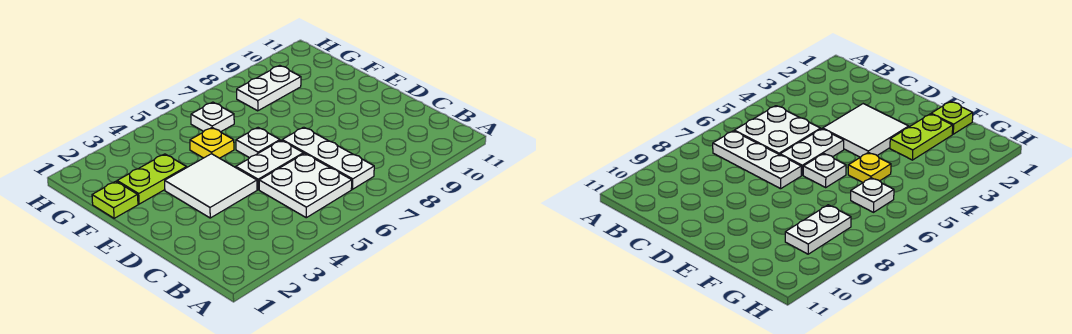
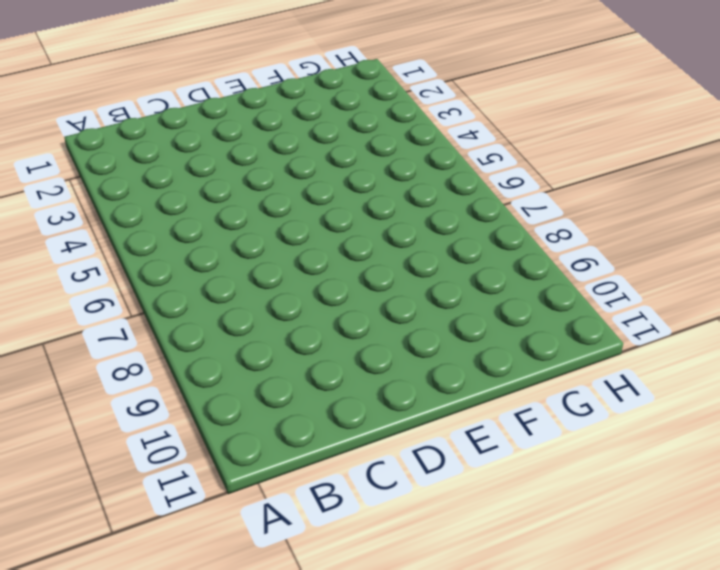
none -> white 2x2 plate [259,153,352,218]
none -> white 1x3 plate [282,127,374,189]

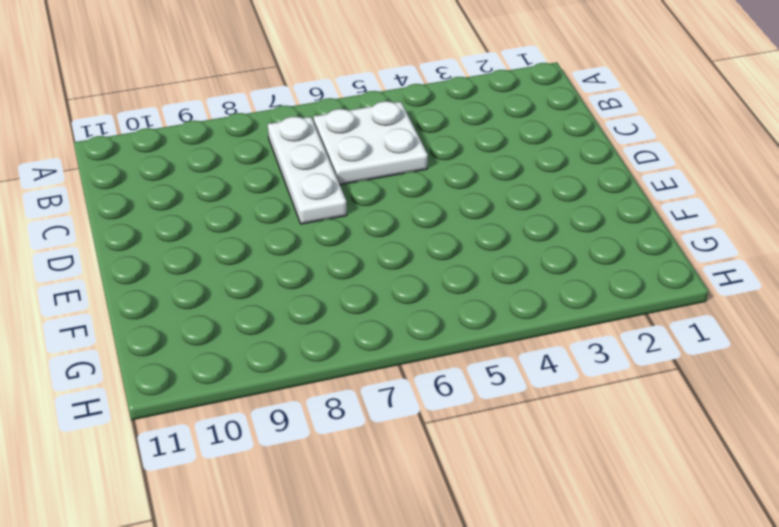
none -> white 2x2 tile [165,154,257,218]
none -> white 1x2 plate [236,140,303,190]

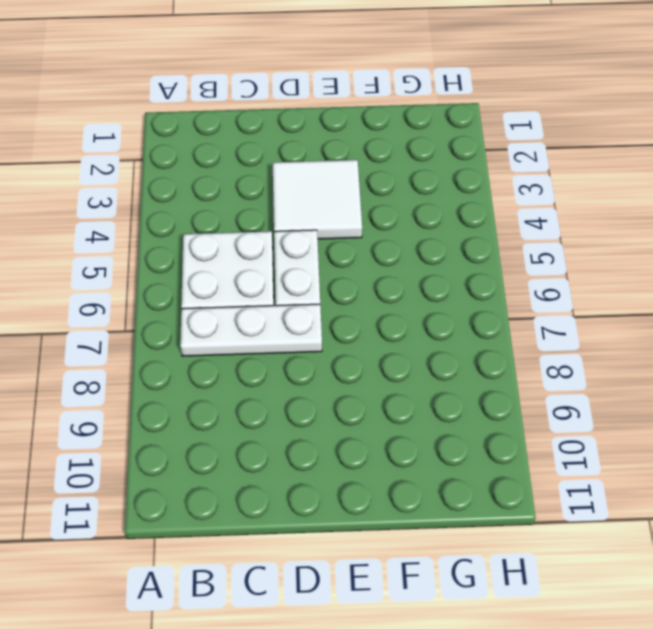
none -> white 1x1 plate [236,128,280,158]
none -> lime 1x1 plate [92,181,138,218]

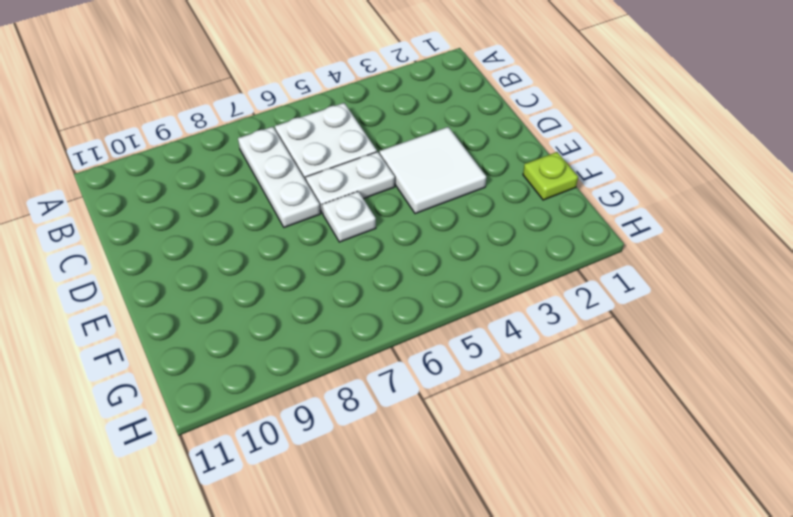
none -> lime 1x2 plate [117,154,187,204]
none -> yellow 1x1 plate [190,128,234,158]

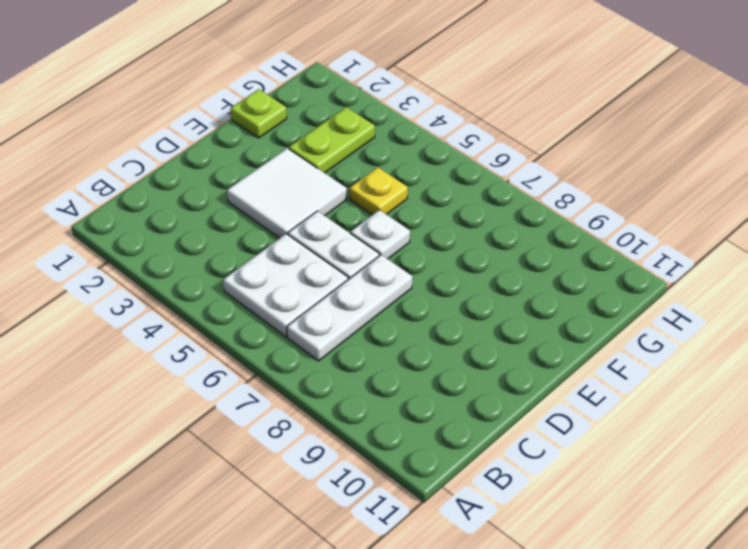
lime 1x2 plate [289,107,375,173] -> lime 1x2 plate turned to [117,154,187,204]
none -> white 1x1 plate [191,102,234,132]
none -> white 1x2 plate [237,65,301,111]

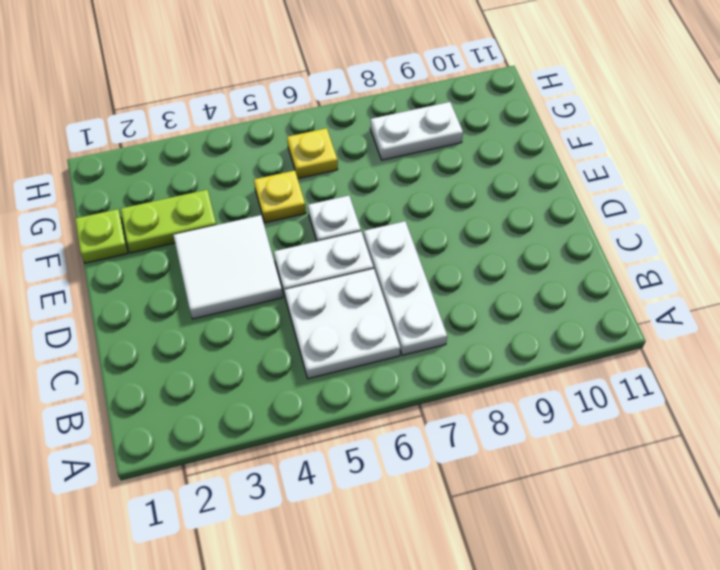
yellow 1x1 plate [287,128,338,179] -> white 1x1 plate [191,102,234,132]

